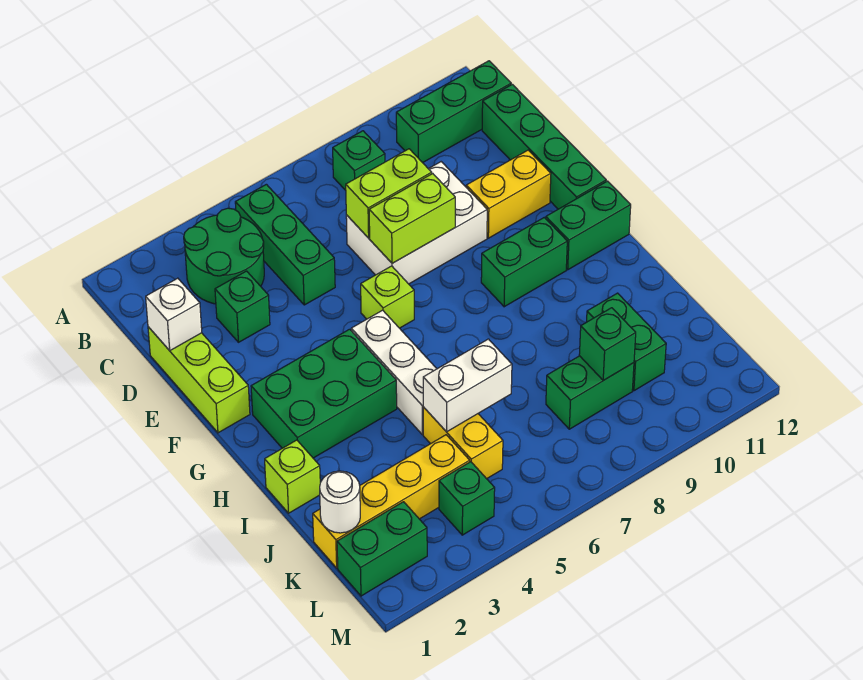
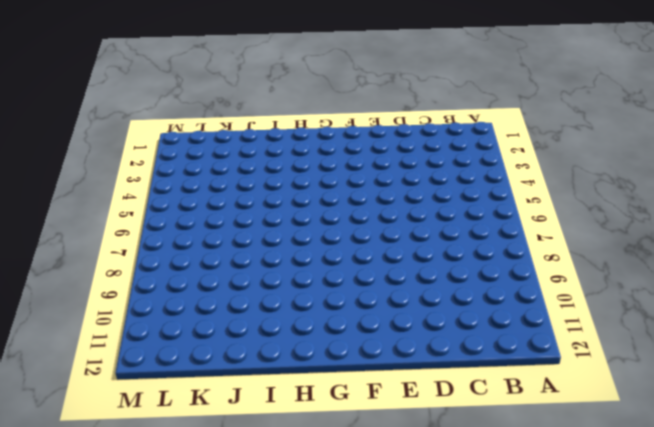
none -> green 2x2 round brick [184,208,264,304]
none -> green 1x3 brick [235,184,335,305]
none -> green 1x1 brick [333,131,385,190]

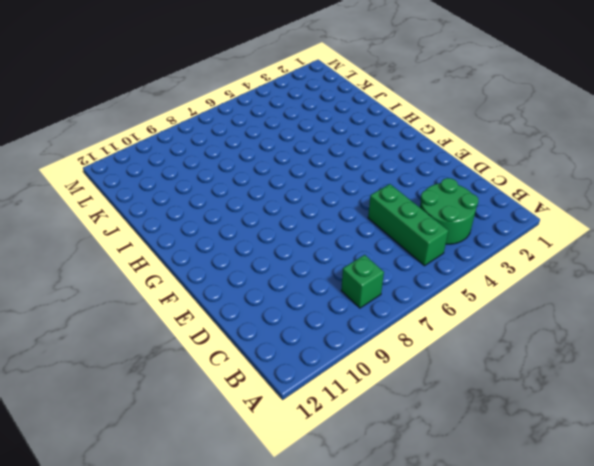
none -> green 1x3 brick [396,61,511,163]
none -> green 1x4 brick [482,84,606,209]
none -> lime 1x3 brick [148,327,250,433]

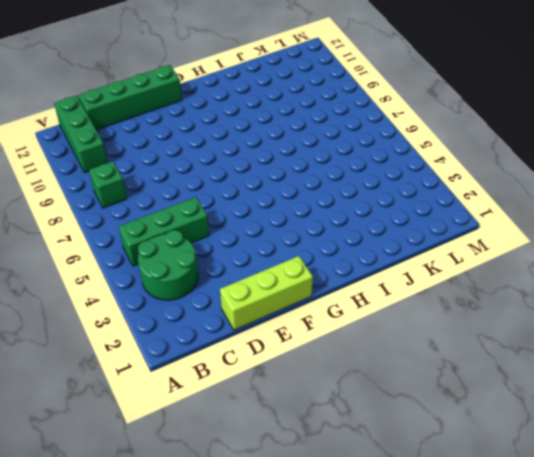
none -> green 1x1 brick [215,271,270,342]
none -> white 2x3 brick [346,162,487,284]
none -> yellow 1x2 brick [466,150,551,238]

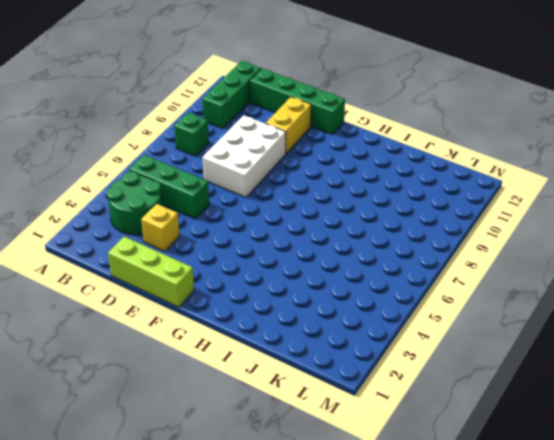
yellow 1x1 brick [141,204,180,251] -> green 1x1 brick [215,271,270,342]
none -> lime 1x1 brick [361,266,414,328]
none -> green 2x3 brick [251,329,397,458]
none -> white 1x3 brick [351,310,437,434]

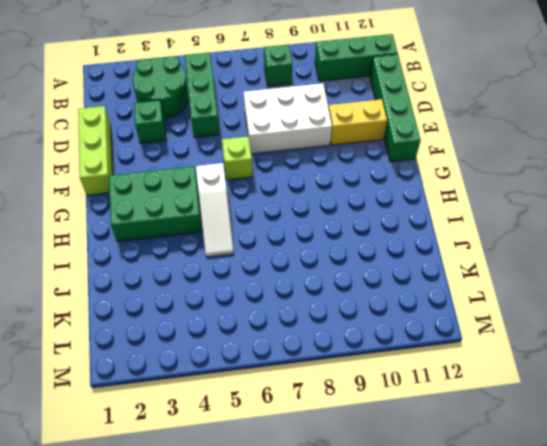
white 1x3 slope [196,163,234,257] -> white 1x3 brick [351,310,437,434]
none -> green 1x2 brick [481,217,567,307]
none -> green 1x2 brick [546,181,631,270]
none -> lime 1x1 brick [265,440,320,513]

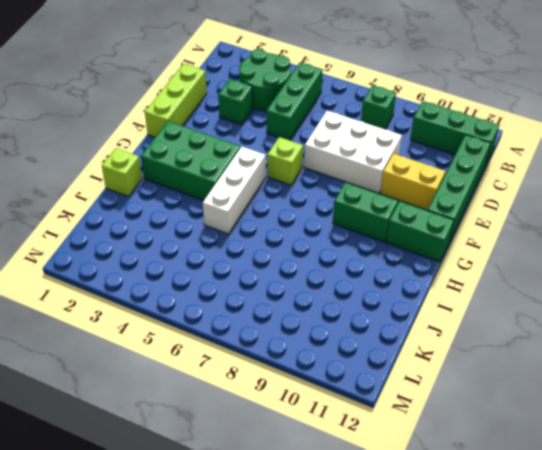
none -> yellow 1x2 brick [423,407,503,479]
none -> green 1x2 brick [587,293,666,391]
none -> yellow 1x4 brick [313,435,470,568]

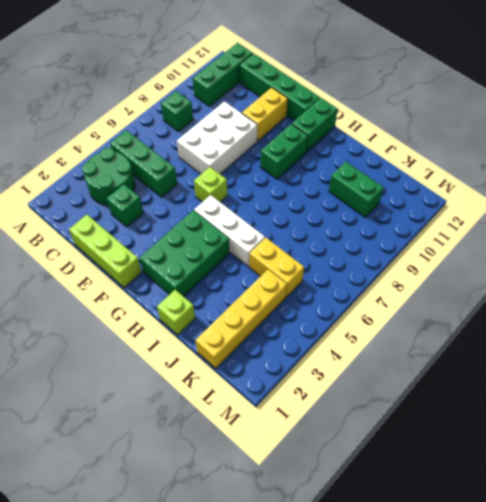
none -> green 1x2 brick [546,356,634,429]
none -> green 1x2 brick [337,502,427,596]
none -> green 1x1 brick [439,462,495,535]

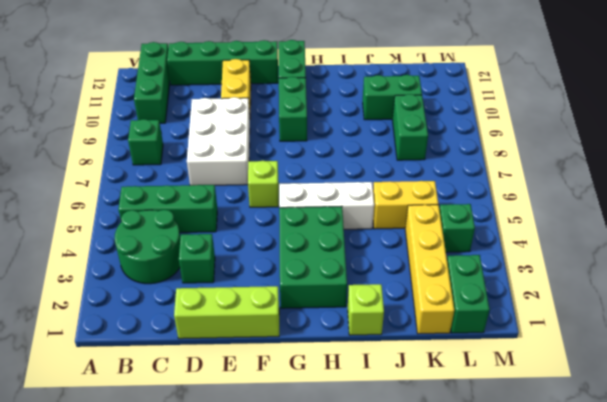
none -> white 1x1 brick [146,278,202,351]
none -> lime 1x2 brick [346,149,432,238]
none -> lime 1x2 brick [369,174,455,263]

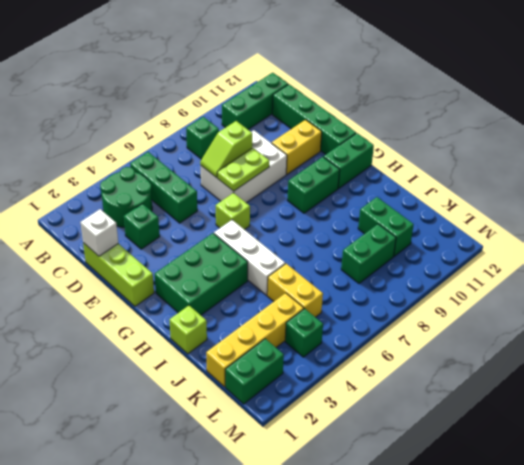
lime 1x2 slope [200,121,252,178] -> lime 1x2 brick [346,149,432,238]
lime 1x2 plate [217,148,269,191] -> lime 1x2 brick [369,174,455,263]
none -> white 1x2 brick [423,339,512,432]
none -> white 1x1 round brick [320,471,360,533]
none -> green 1x1 brick [579,308,636,380]

